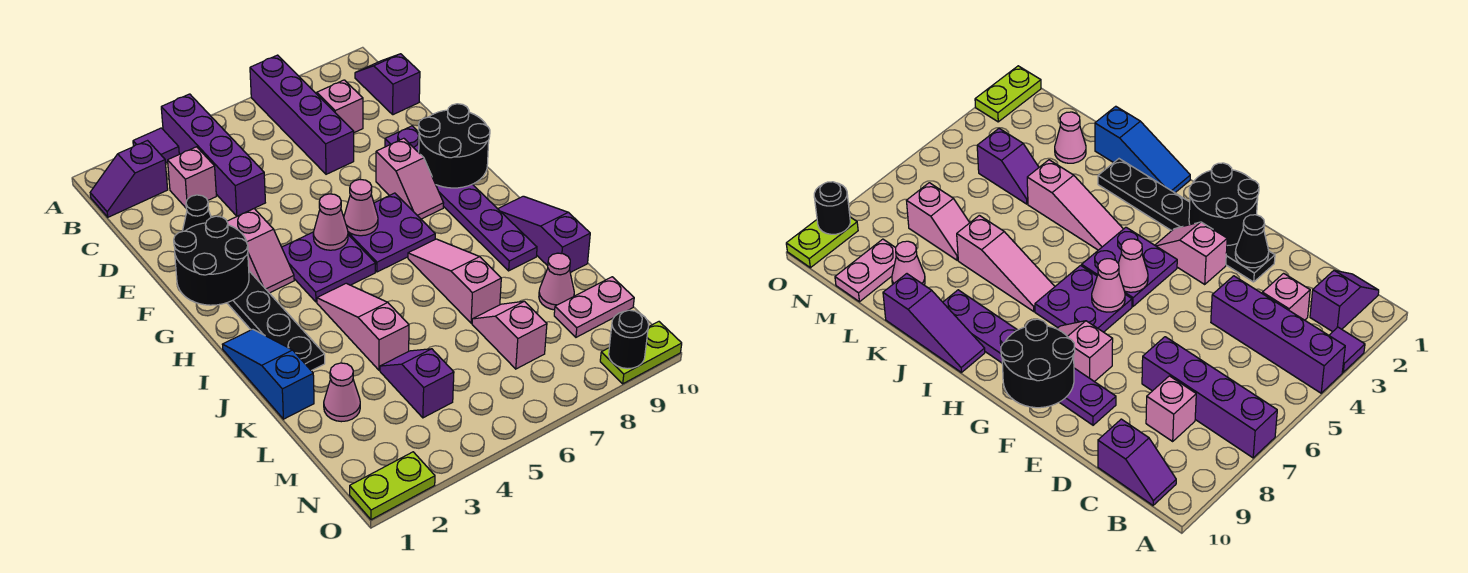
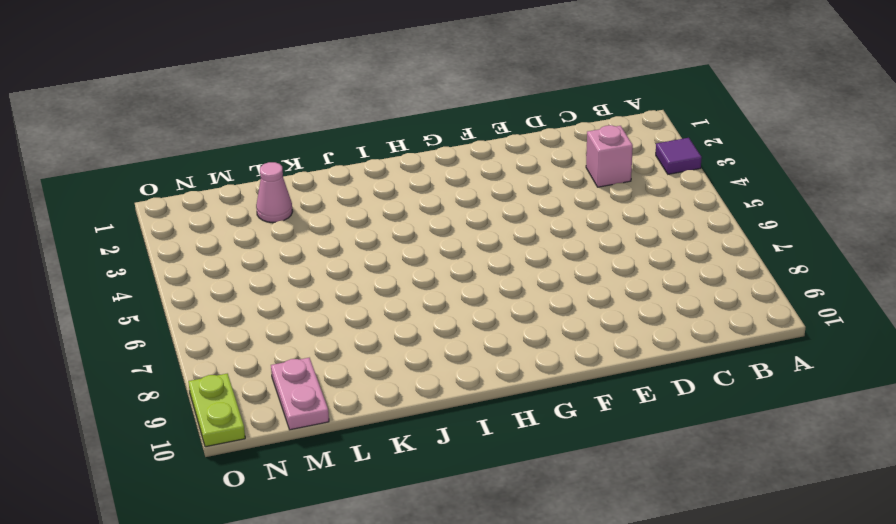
none -> purple 1x4 brick [161,94,265,216]
none -> purple 1x4 brick [250,55,354,174]
none -> purple 1x2 slope [90,141,168,217]
none -> purple 1x2 slope [355,54,420,115]

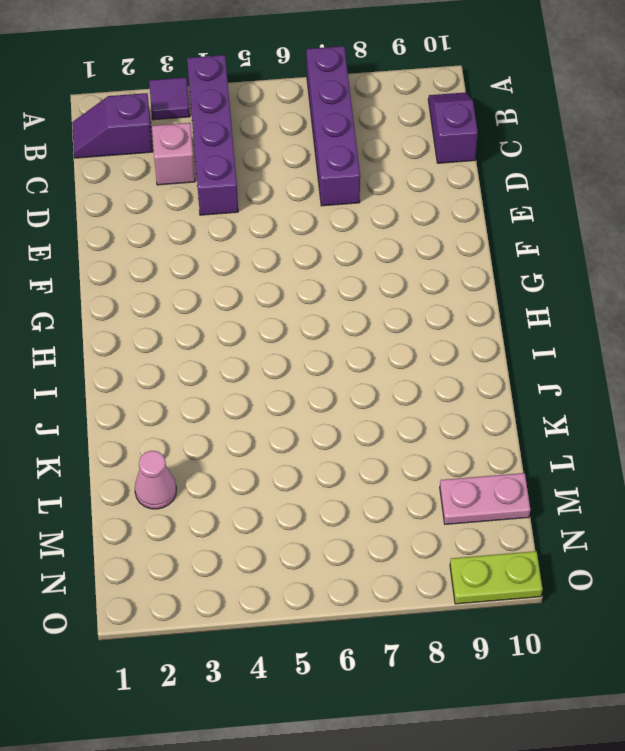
none -> pink 1x1 brick [317,80,363,133]
none -> black 1x6 plate [227,271,325,371]
none -> purple 1x6 plate [385,126,537,271]
none -> pink 1x2 slope [227,209,294,293]

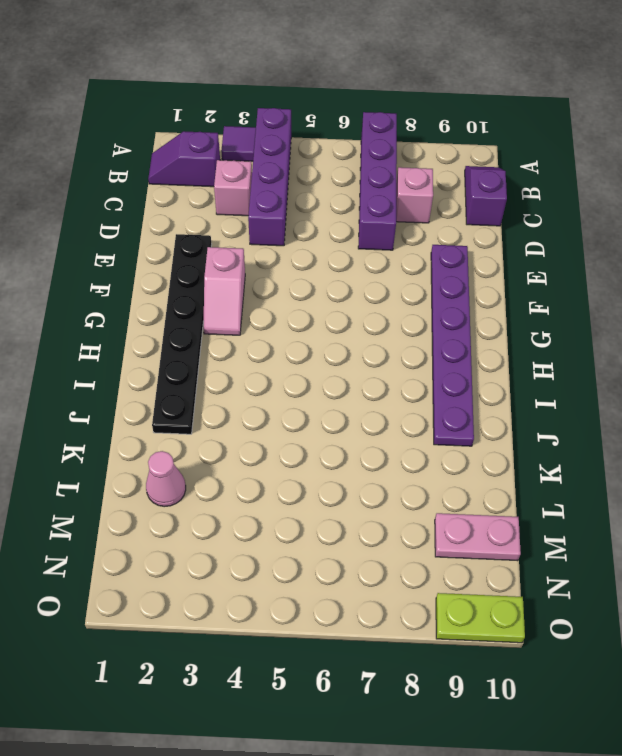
none -> pink 1x2 slope [376,138,444,219]
none -> purple 2x2 plate [282,232,376,302]
none -> purple 2x2 plate [348,193,435,272]
none -> blue 1x3 slope [222,329,314,419]

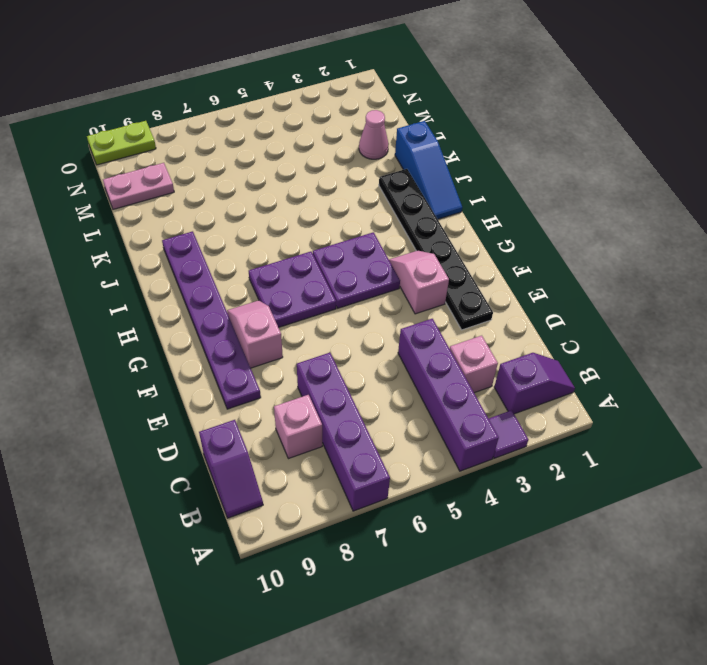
none -> pink 1x3 slope [317,283,409,370]
none -> pink 1x3 slope [408,239,501,323]
none -> purple 1x3 slope [498,196,590,273]
none -> purple 1x2 slope [380,349,454,418]

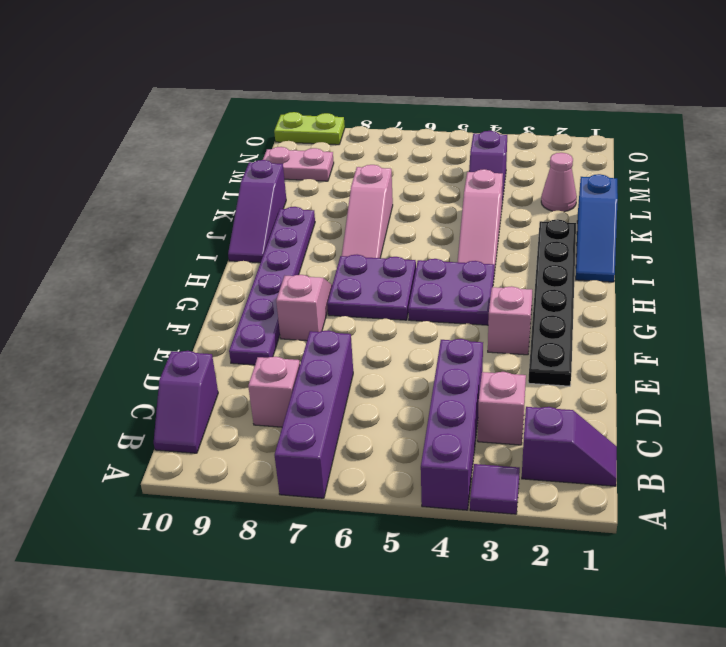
none -> pink 1x2 slope [472,301,547,369]
none -> pink 1x1 cone [539,253,574,310]
none -> lime 1x2 plate [350,452,435,520]
none -> black 1x1 cone [182,195,211,232]

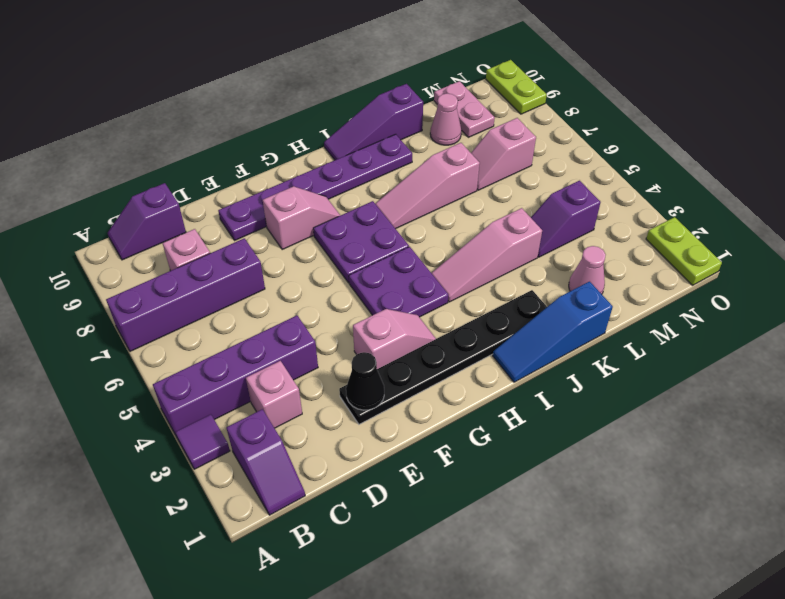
none -> black 2x2 round brick [174,216,249,305]
none -> black 2x2 round brick [418,104,490,188]
none -> pink 1x1 cone [313,194,348,250]
none -> pink 1x1 cone [344,179,378,236]

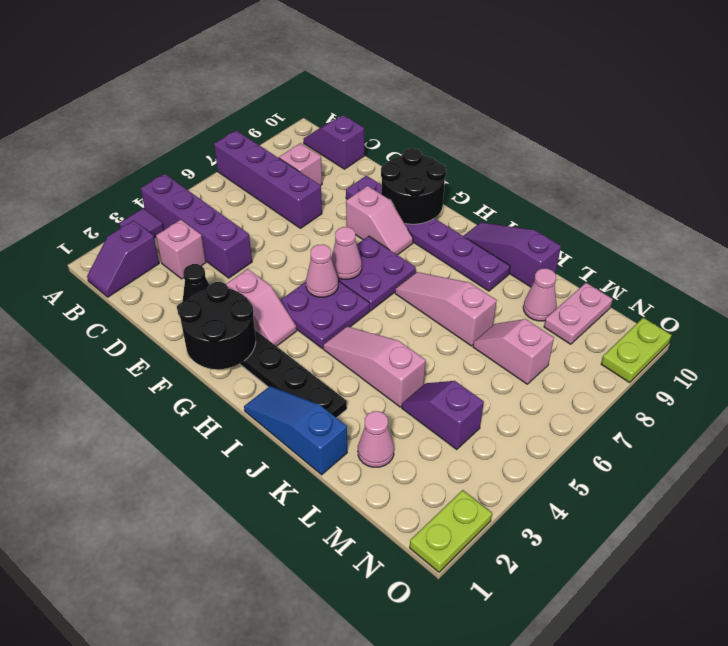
none -> black 1x1 round brick [609,310,649,369]

